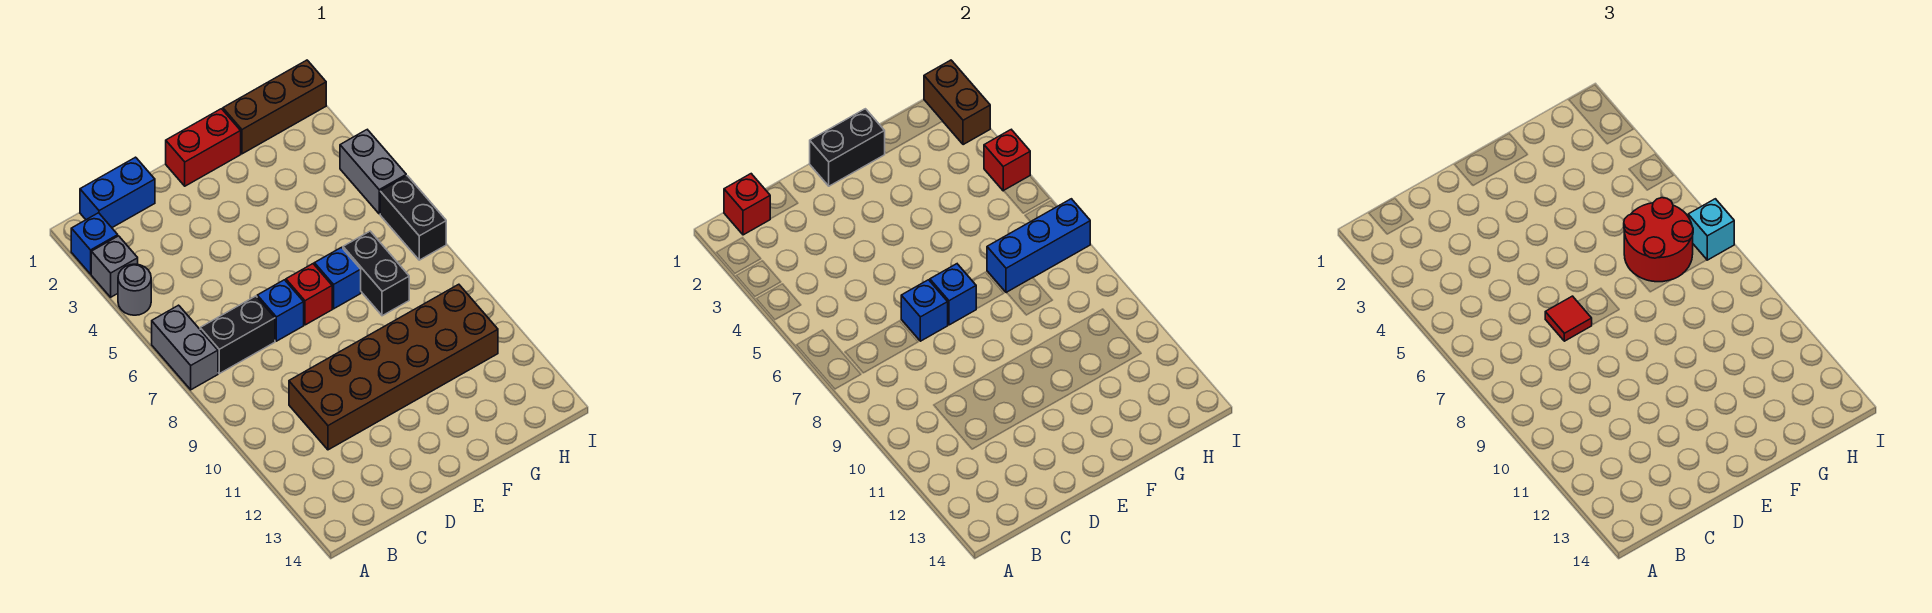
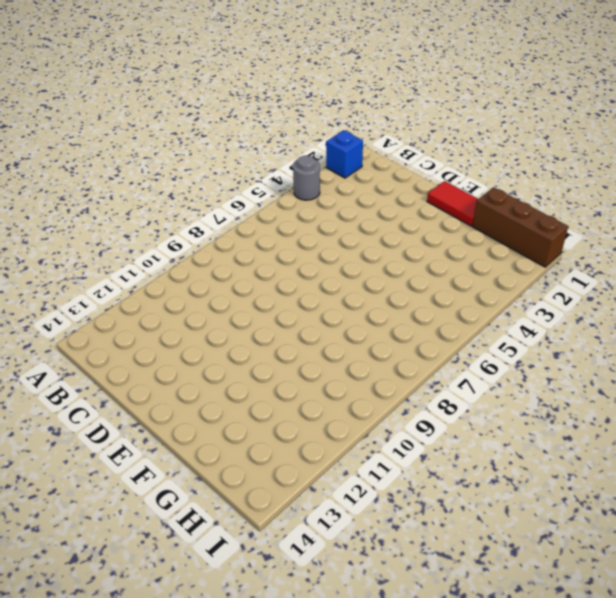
red 1x2 tile [427,181,478,226] -> red 1x2 brick [166,109,241,186]
none -> grey 1x1 brick [91,236,138,297]
none -> grey 1x2 brick [152,305,218,390]
none -> blue 1x2 brick [80,157,155,228]

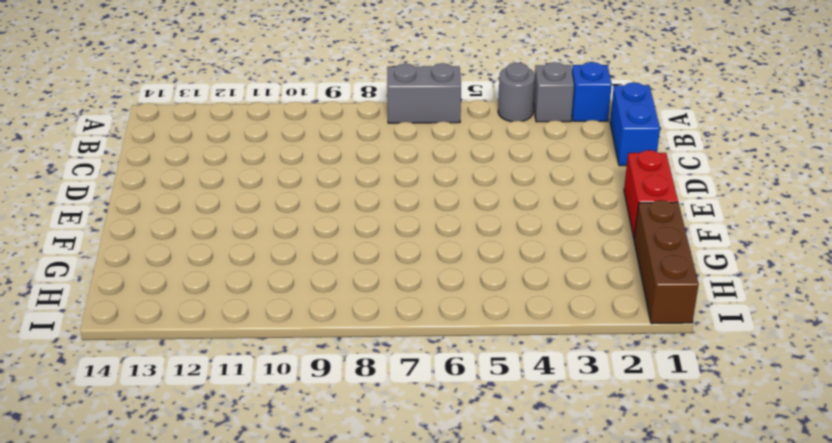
none -> black 1x2 brick [200,296,275,374]
none -> brown 2x6 brick [289,284,498,450]
none -> blue 1x1 brick [257,280,304,341]

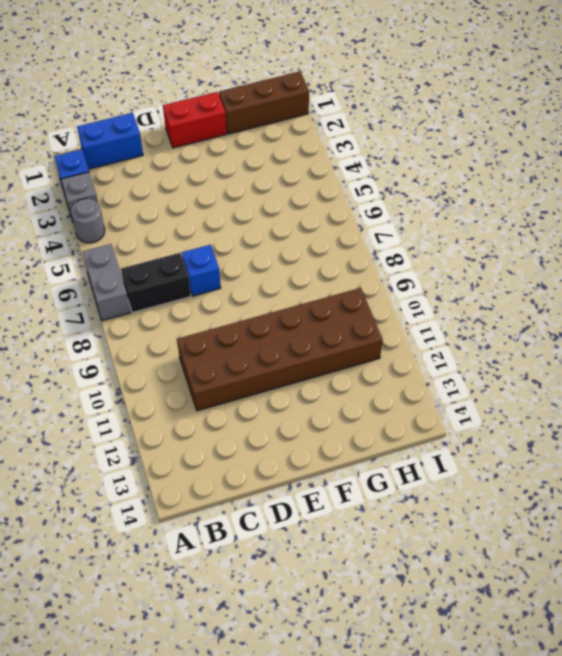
none -> red 1x1 brick [286,264,332,325]
none -> blue 1x1 brick [314,247,361,309]
none -> black 1x2 brick [343,231,409,316]

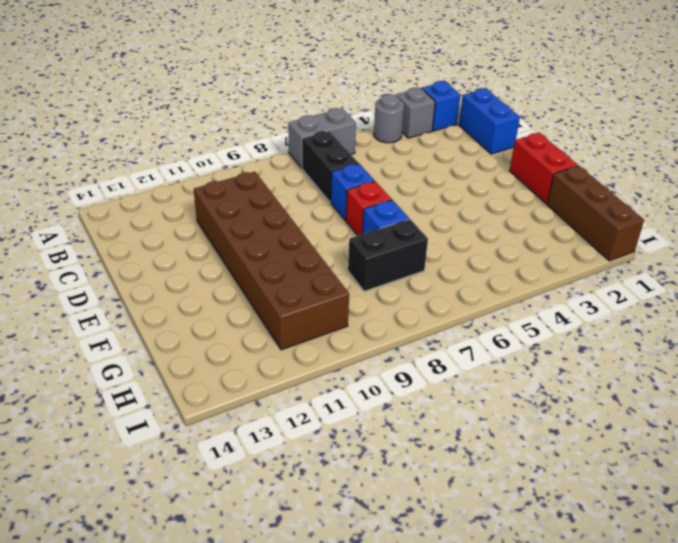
none -> grey 1x2 brick [340,130,406,214]
none -> black 1x2 brick [380,176,446,260]
none -> red 1x1 brick [724,174,770,235]

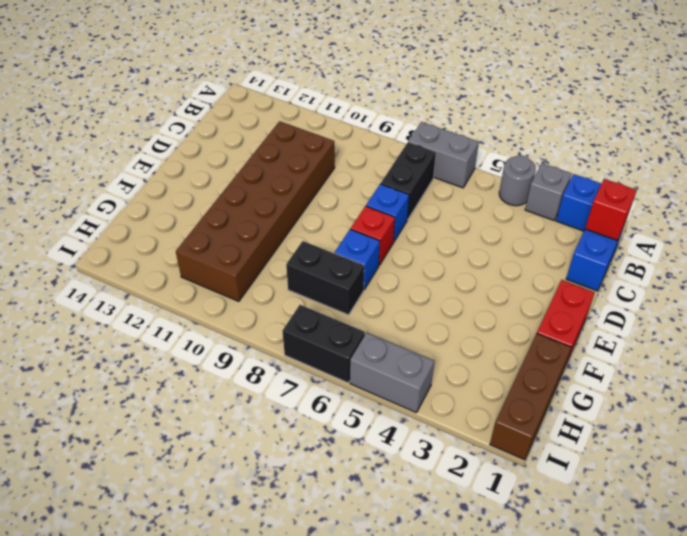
none -> blue 1x1 brick [901,280,948,341]
none -> black 1x2 brick [810,109,885,186]
none -> blue 1x1 brick [930,264,976,325]

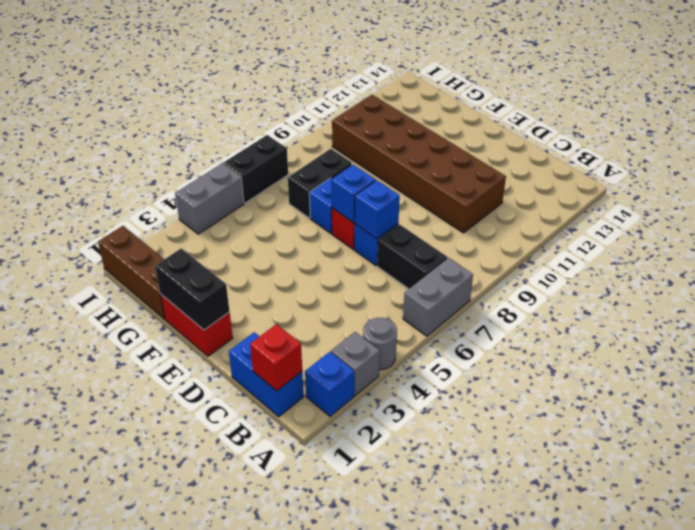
none -> blue 1x3 brick [987,199,1090,293]
none -> brown 1x2 brick [924,60,990,145]
none -> red 1x1 brick [984,130,1030,191]

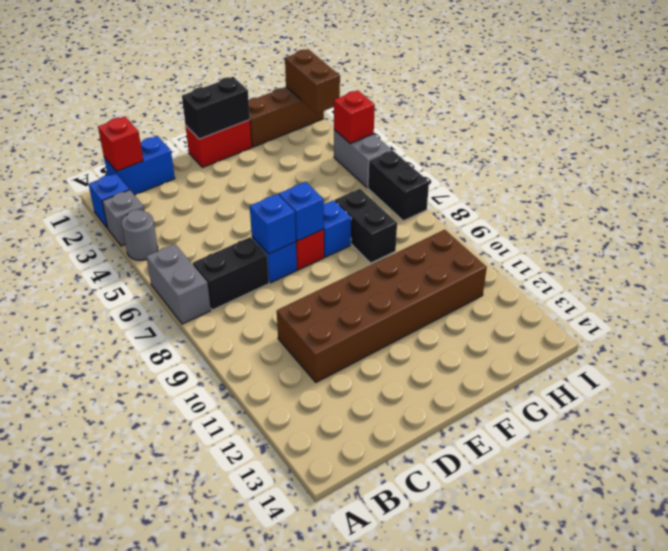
none -> blue 1x3 brick [987,199,1090,293]
none -> red 1x1 tile [1545,296,1592,341]
none -> red 2x2 round brick [1624,198,1693,282]

